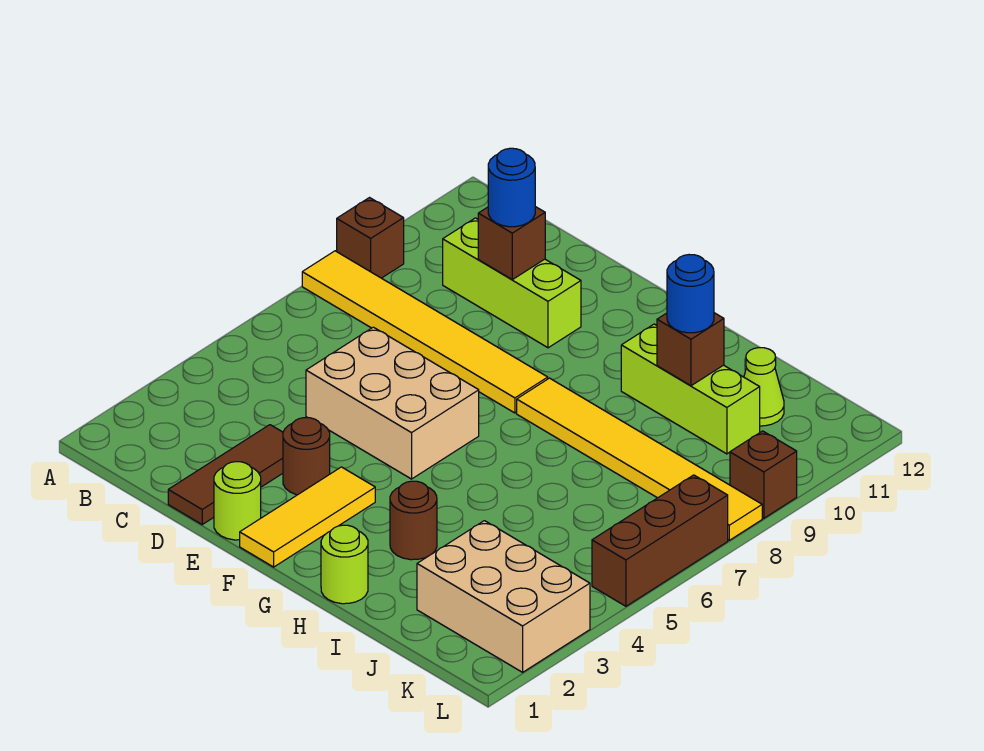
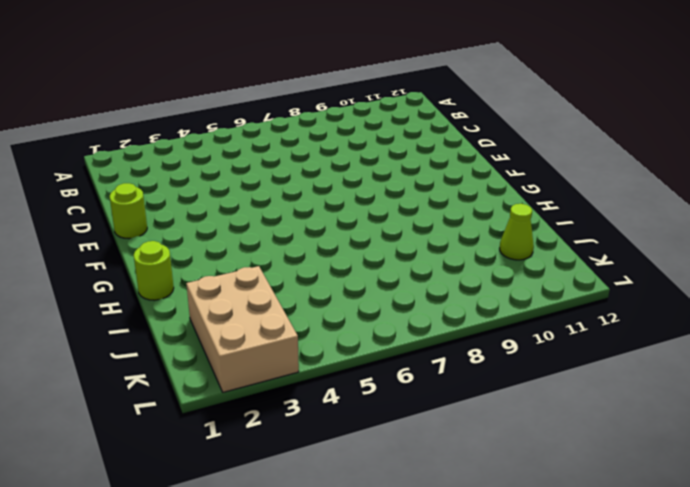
none -> yellow 1x6 tile [302,251,548,413]
none -> brown 1x1 brick [337,198,404,278]
none -> lime 1x3 brick [443,218,581,348]

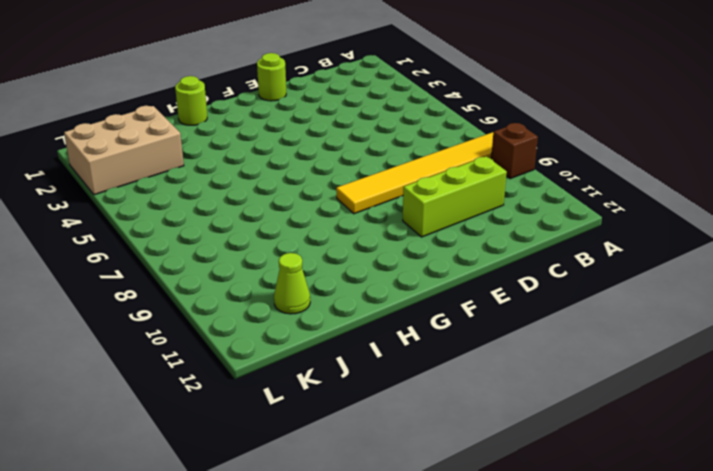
none -> brown 1x3 tile [168,425,283,524]
none -> tan 2x3 brick [306,327,479,479]
none -> brown 1x1 round brick [283,418,330,495]

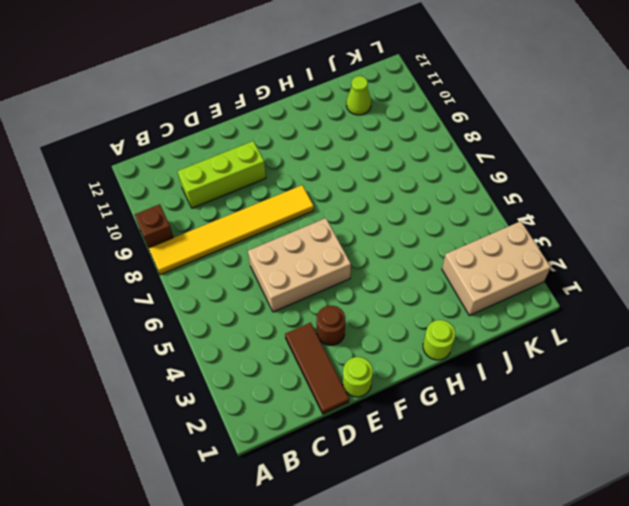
none -> yellow 1x3 tile [240,467,375,567]
none -> yellow 1x6 tile [517,378,762,540]
none -> brown 1x1 round brick [390,481,437,560]

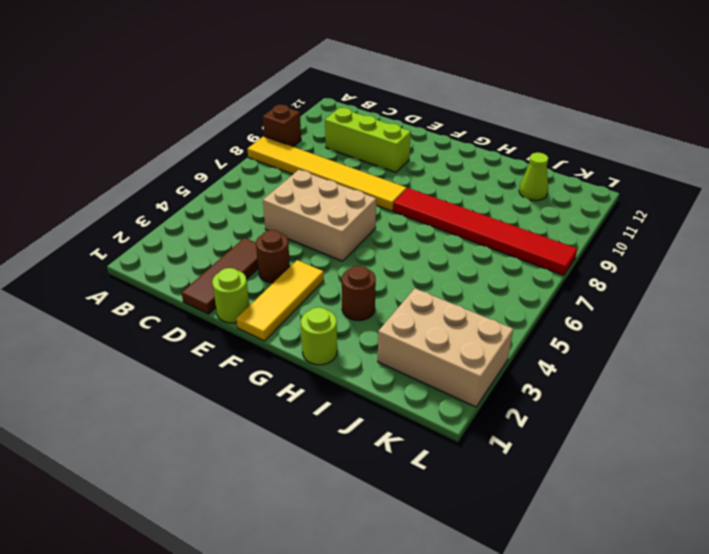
red 1x6 tile [393,188,577,276] -> yellow 1x6 tile [517,378,762,540]
none -> lime 1x3 brick [621,324,760,454]
none -> brown 1x3 brick [592,475,728,606]
none -> brown 1x1 brick [730,431,797,518]

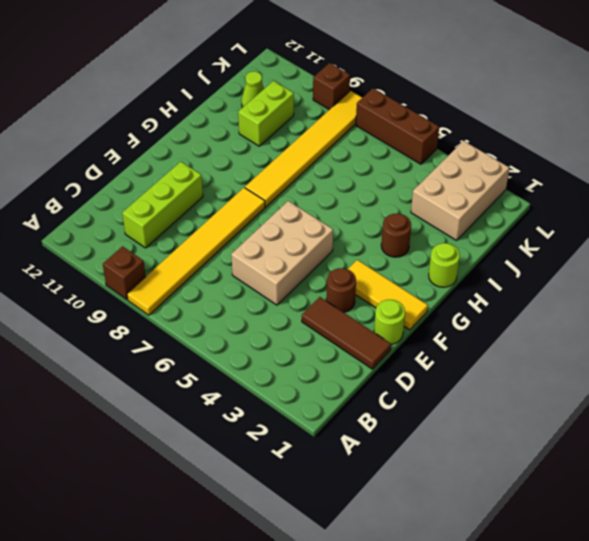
lime 1x2 brick [238,81,294,146] -> lime 1x3 brick [621,324,760,454]
none -> brown 1x1 brick [478,207,545,280]
none -> brown 1x1 brick [657,313,724,386]
none -> blue 1x1 round brick [488,148,535,227]

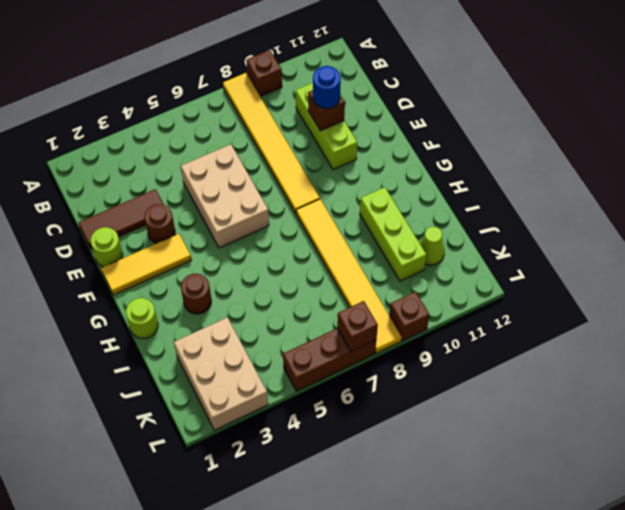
brown 1x1 brick [337,301,378,351] -> brown 1x1 brick moved to [657,313,724,386]
none -> blue 1x1 round brick [667,255,714,333]

